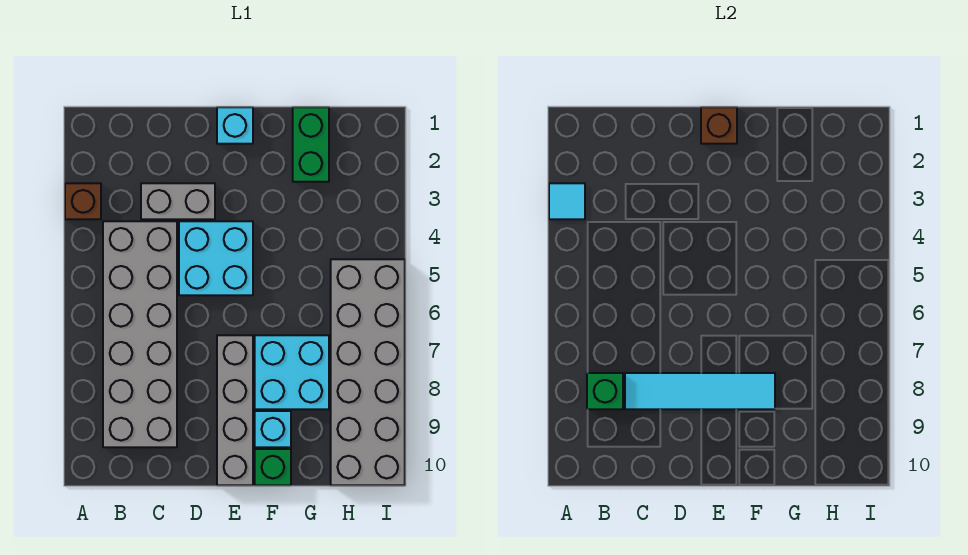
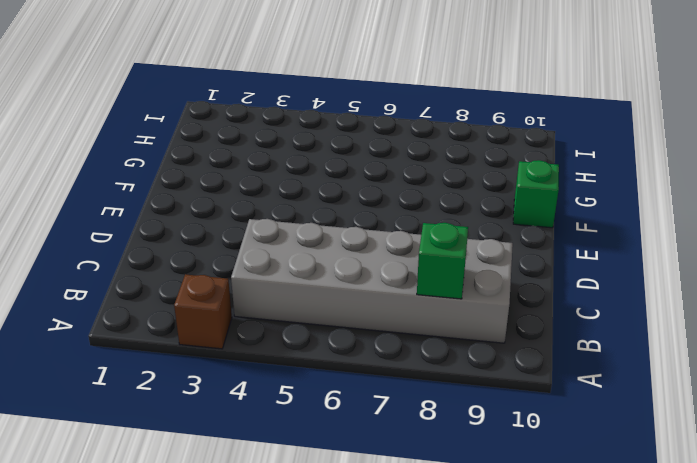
none -> grey 1x2 brick [141,183,215,219]
none -> cyan 2x2 brick [179,221,253,295]
none -> cyan 1x1 brick [217,107,253,144]

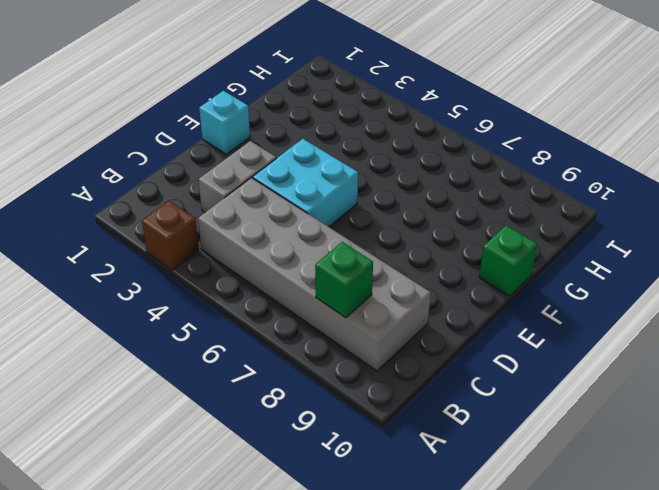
none -> grey 1x4 brick [217,335,253,485]
none -> cyan 2x2 brick [255,335,329,409]
none -> cyan 1x1 brick [255,411,291,447]

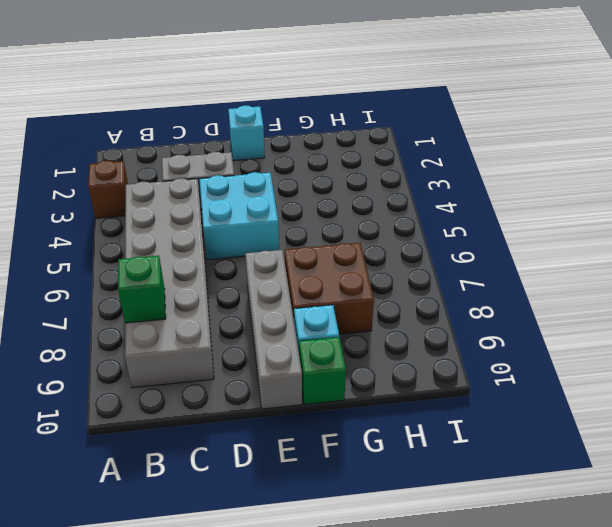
brown 2x2 brick [285,243,374,334] -> cyan 2x2 brick [255,335,329,409]
none -> green 1x2 brick [293,107,329,182]
none -> grey 2x6 brick [331,259,405,485]
none -> cyan 1x1 tile [549,183,585,219]

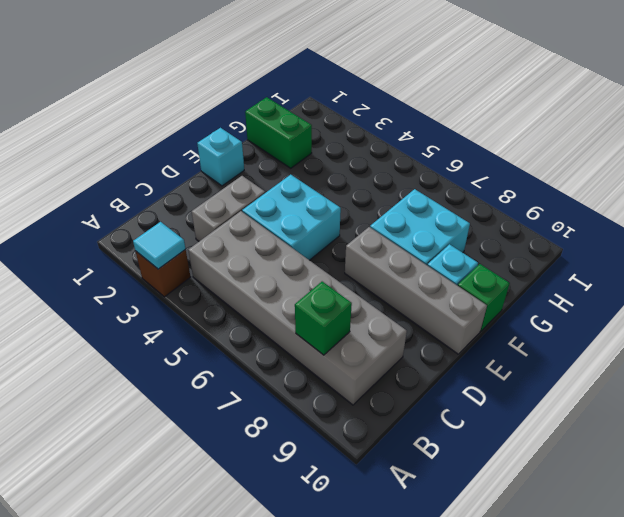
none -> grey 2x6 brick [331,259,405,485]
none -> cyan 1x4 tile [625,373,775,409]
none -> brown 1x1 brick [701,107,737,144]

